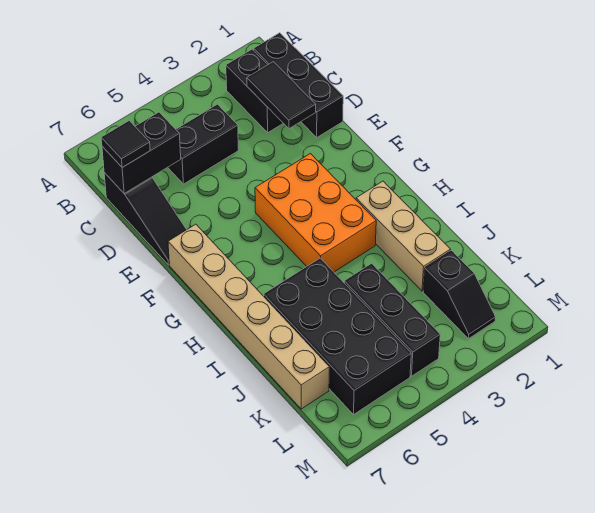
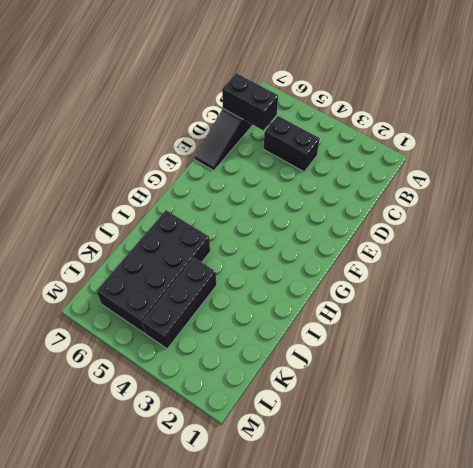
none -> black 1x3 brick [254,33,343,137]
none -> black 1x2 brick [226,49,283,132]
none -> orange 2x3 brick [255,154,376,272]

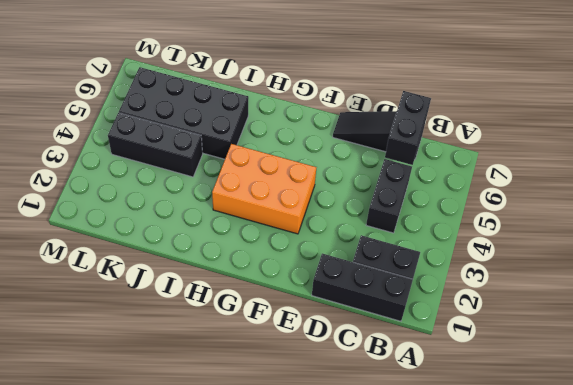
none -> tan 1x6 brick [168,224,329,409]
none -> tan 1x3 brick [356,181,450,291]
none -> black 1x2 slope [423,250,496,339]

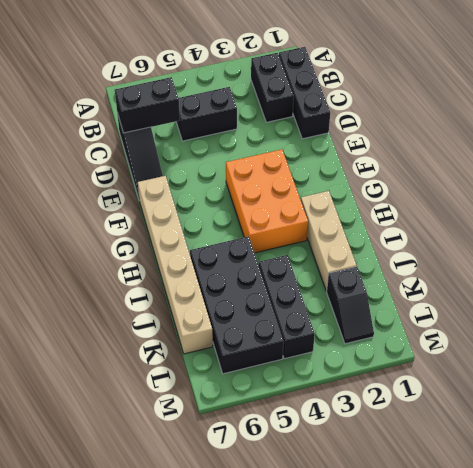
none -> black 1x2 tile [247,62,316,129]
none -> black 1x1 tile [101,121,150,167]

